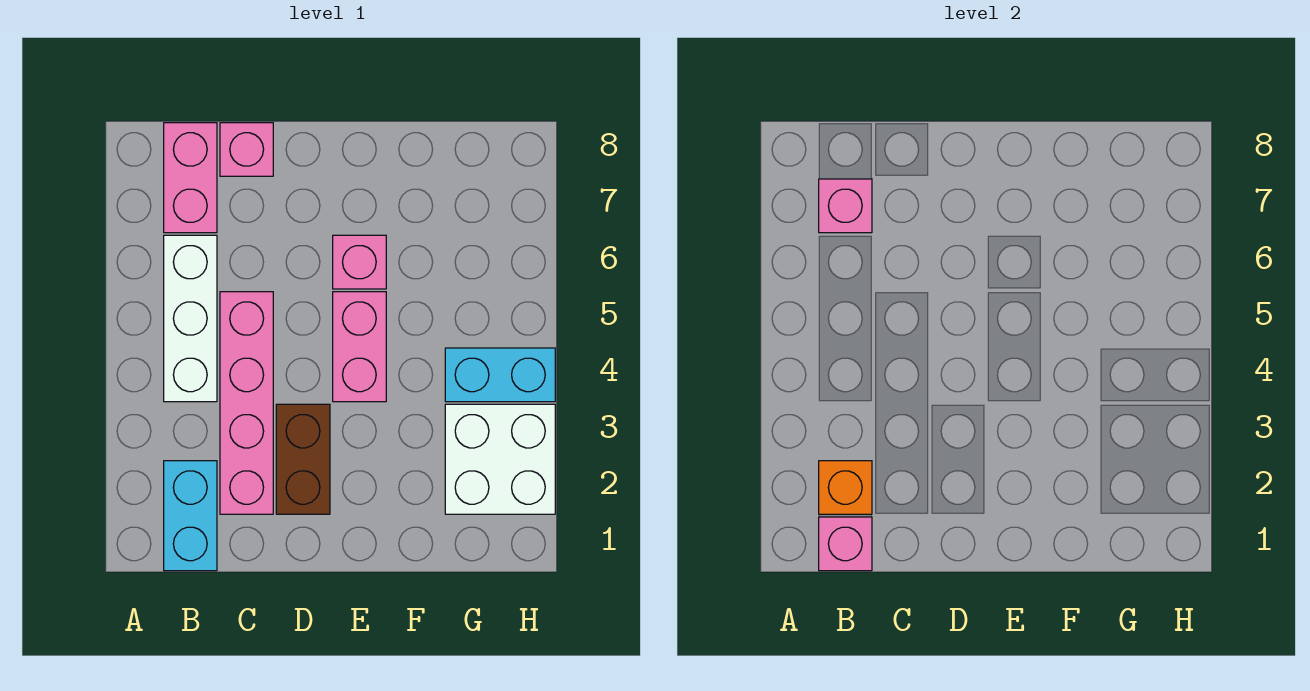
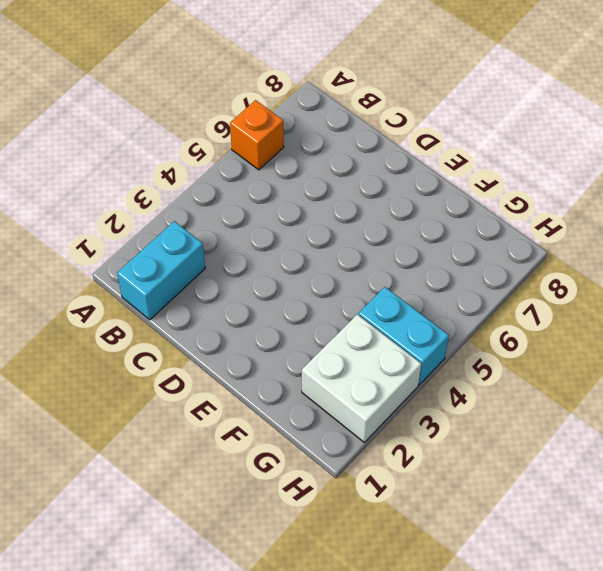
orange 1x1 brick [230,100,284,170] -> orange 1x1 brick moved to [819,461,872,514]
none -> white 1x3 brick [164,235,217,402]
none -> pink 1x2 brick [164,123,217,233]
none -> pink 1x4 brick [220,292,273,514]

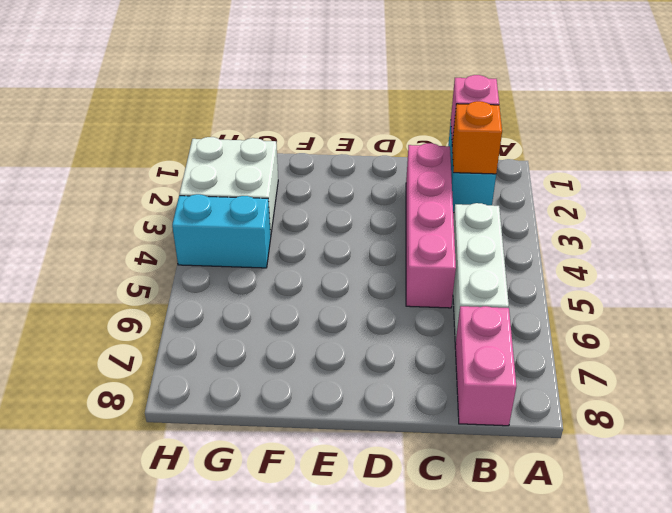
none -> pink 1x1 brick [220,123,273,176]
none -> brown 1x2 brick [276,404,330,514]
none -> pink 1x2 brick [333,292,386,402]

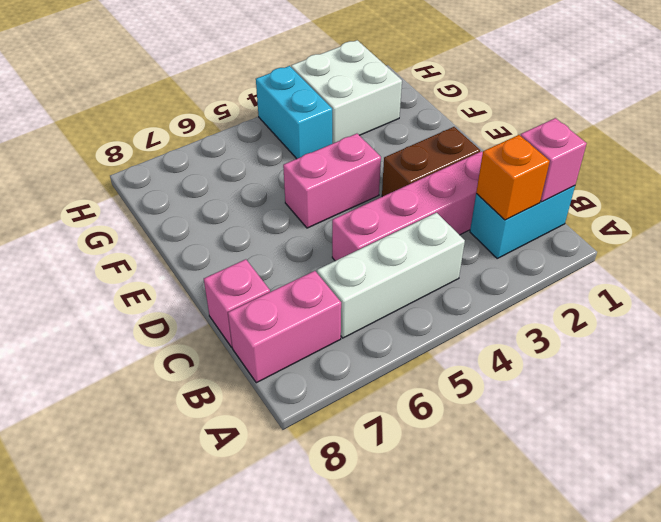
none -> pink 1x1 brick [333,235,386,289]
none -> pink 1x1 brick [819,179,872,233]

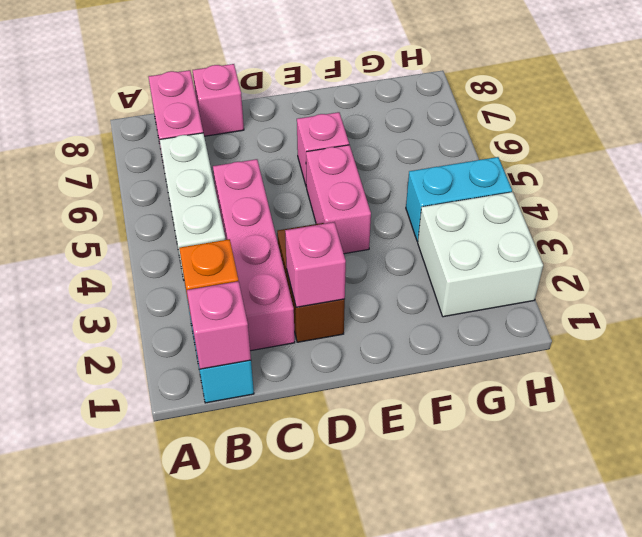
pink 1x1 brick [285,222,346,307] -> pink 1x1 brick moved to [819,179,872,233]

